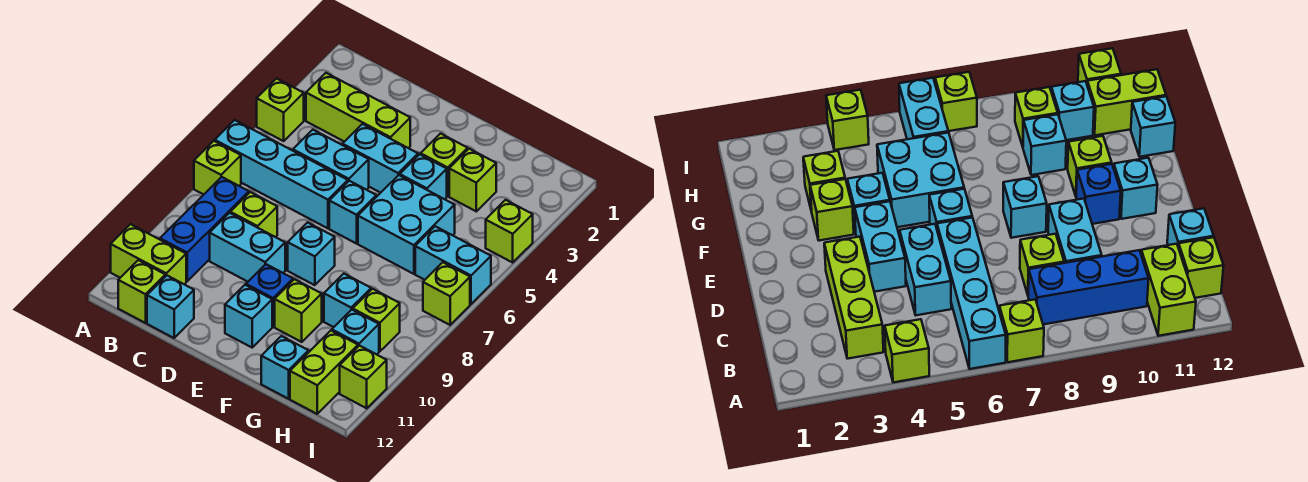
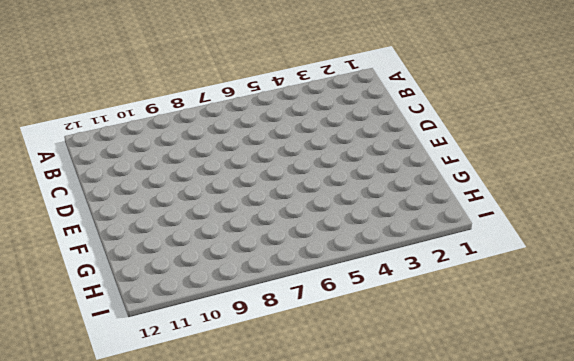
none -> lime 1x1 brick [257,79,304,141]
none -> cyan 1x4 brick [215,120,348,228]
none -> lime 1x1 brick [194,141,241,195]
none -> lime 1x2 brick [111,224,186,284]

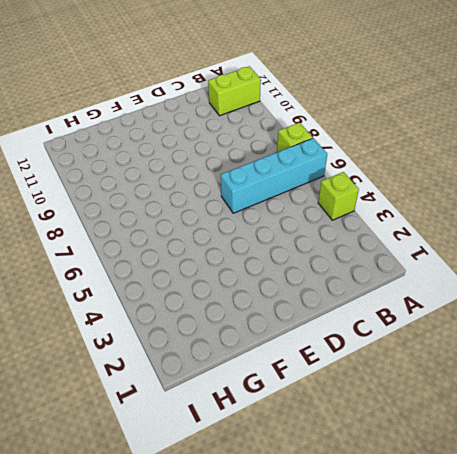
none -> lime 1x3 brick [306,73,410,148]
none -> blue 1x3 brick [160,177,249,281]
none -> lime 1x1 brick [118,260,165,323]
none -> cyan 1x2 brick [293,130,369,190]

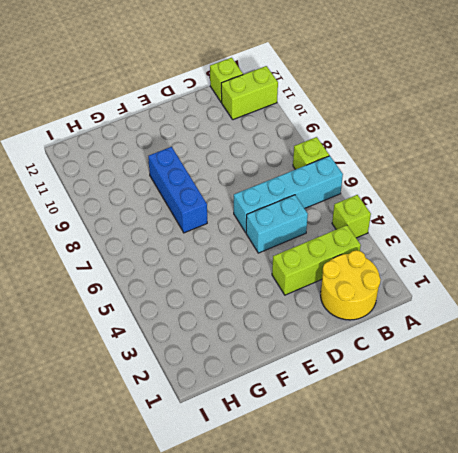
yellow 2x2 round brick [321,250,381,320] -> none
blue 1x3 brick [148,147,207,233] -> blue 1x3 brick moved to [160,177,249,281]
none -> lime 1x1 brick [230,192,277,237]
none -> cyan 1x2 brick [210,213,285,282]
none -> cyan 1x1 brick [147,276,194,338]
none -> cyan 1x2 brick [342,124,418,193]

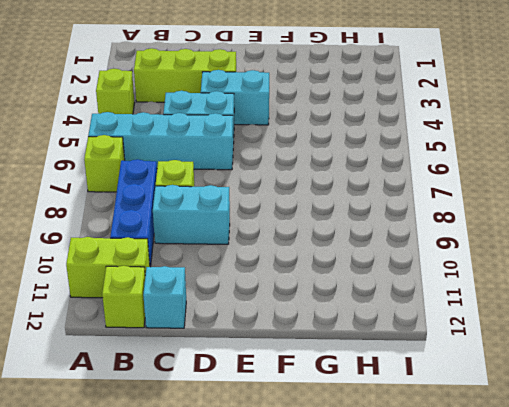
none -> cyan 1x1 brick [329,181,376,244]
none -> cyan 1x1 brick [288,222,335,285]
none -> blue 1x1 brick [246,264,293,327]
none -> cyan 1x1 brick [225,285,272,347]

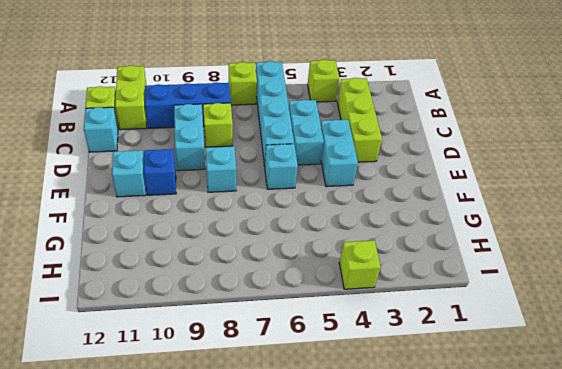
none -> lime 1x1 brick [421,134,468,196]
none -> cyan 1x1 brick [400,154,447,199]
none -> cyan 2x2 brick [358,175,455,274]
none -> lime 1x1 brick [275,279,322,342]

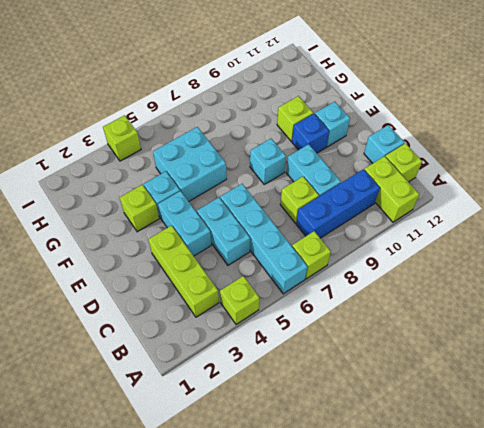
none -> cyan 1x1 brick [329,181,376,244]
none -> lime 1x1 brick [449,149,496,211]
none -> cyan 1x1 brick [324,274,371,327]
none -> cyan 1x1 brick [261,336,309,399]

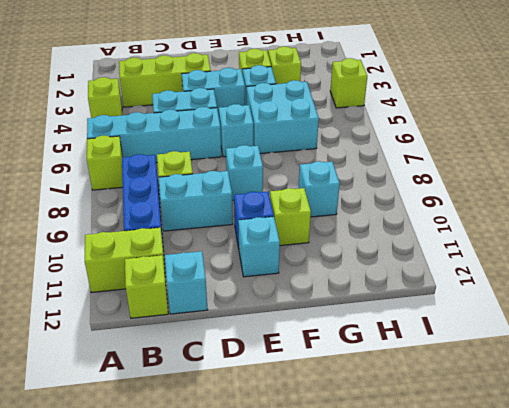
none -> cyan 1x1 brick [261,336,309,399]
none -> cyan 1x2 brick [415,226,491,304]
none -> lime 1x1 brick [353,289,400,352]
none -> cyan 1x1 brick [332,310,379,354]

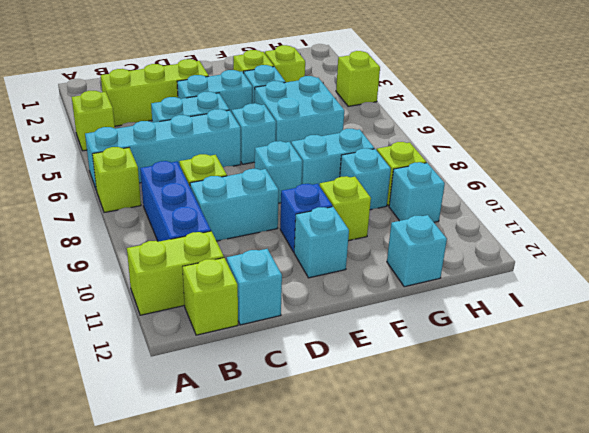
cyan 1x2 brick [291,129,374,185] -> cyan 1x2 brick moved to [415,226,491,304]
none -> lime 1x2 brick [290,330,358,414]
none -> lime 1x1 brick [423,262,470,325]
none -> lime 1x1 brick [340,346,387,408]

